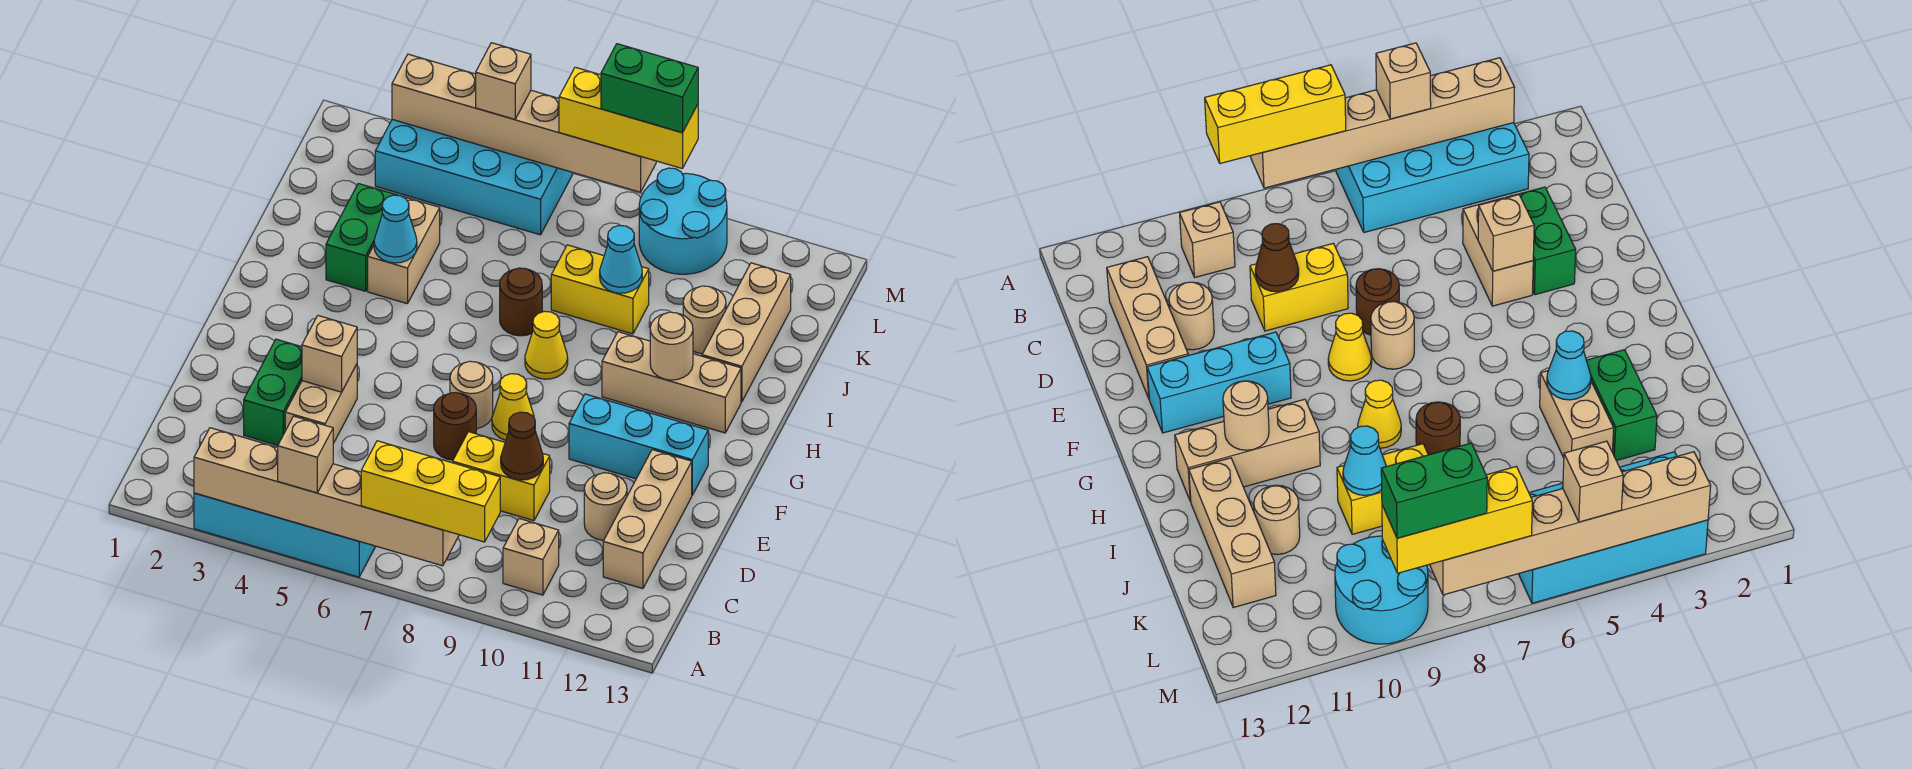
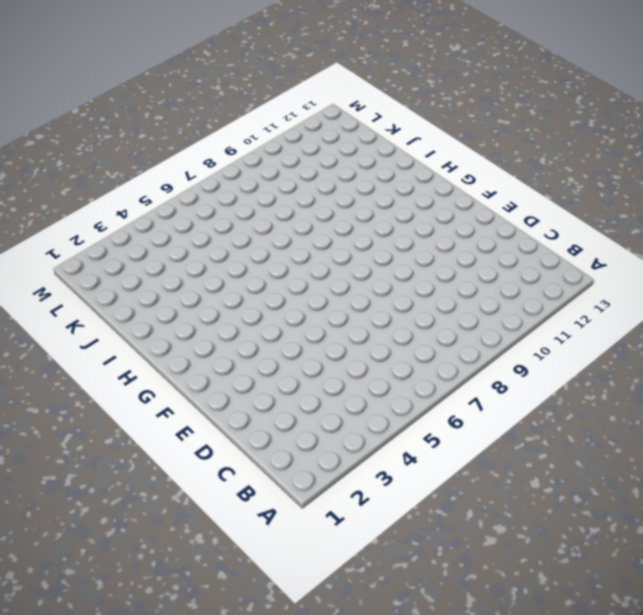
none -> cyan 2x4 brick [194,493,376,577]
none -> tan 1x1 brick [503,519,559,595]
none -> tan 1x3 brick [603,450,692,589]
none -> green 1x2 brick [244,339,302,445]

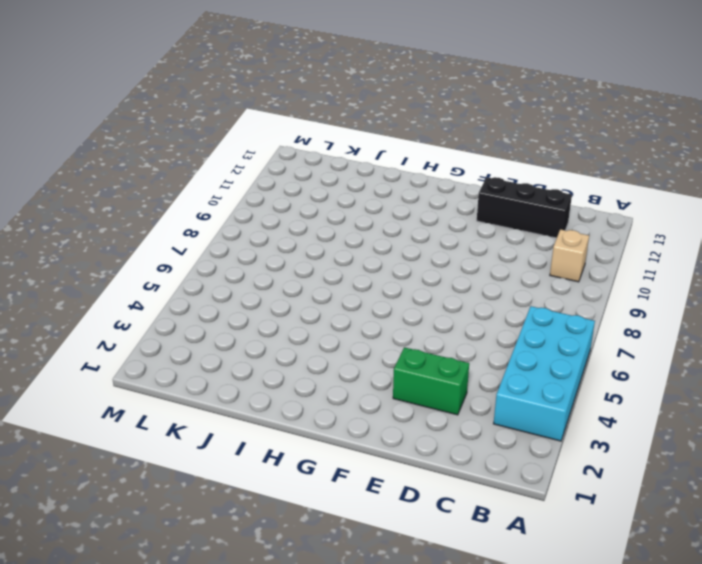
black 1x3 brick [477,177,572,238] -> tan 1x3 brick [603,450,692,589]
none -> tan 1x2 brick [285,364,357,443]
none -> yellow 1x2 brick [453,432,550,521]
none -> tan 1x1 round brick [584,473,627,540]
none -> brown 1x1 round brick [434,393,476,460]

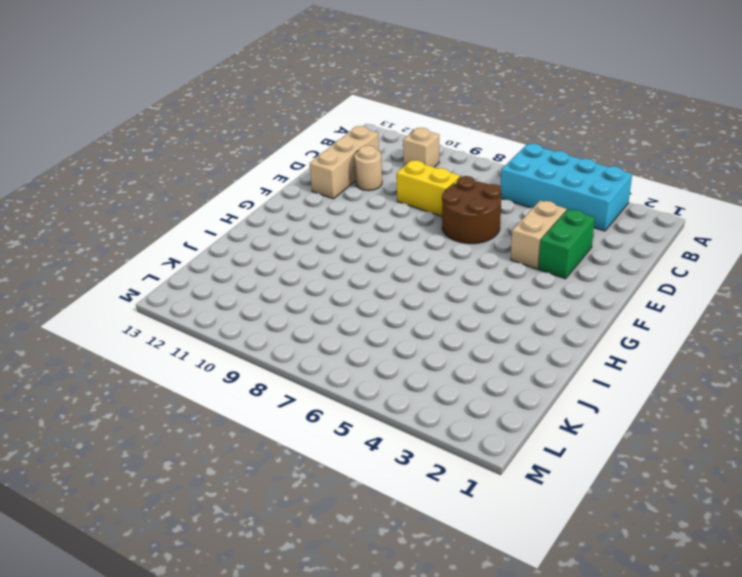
brown 2x2 round brick [442,176,501,244] -> brown 1x1 round brick [434,393,476,460]
none -> tan 1x1 round brick [450,361,493,429]
none -> yellow 1x1 cone [492,374,534,440]
none -> cyan 1x3 brick [569,394,708,495]
none -> yellow 1x1 cone [525,311,568,379]

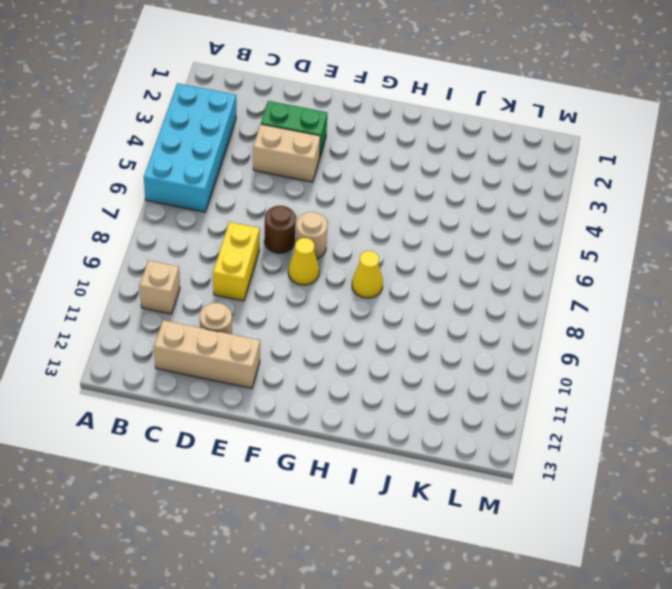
none -> cyan 1x3 brick [569,394,708,495]
none -> tan 1x3 brick [602,332,741,433]
none -> green 1x2 brick [326,184,398,291]
none -> tan 1x2 brick [368,196,440,304]

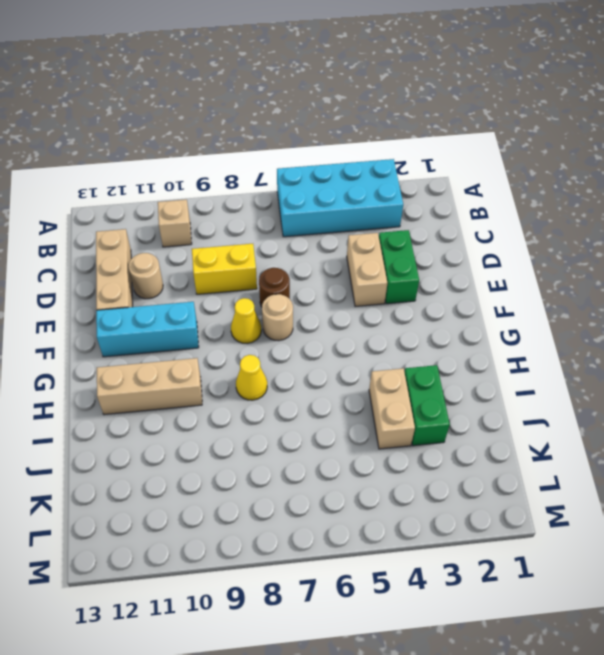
none -> brown 1x1 round brick [500,268,542,336]
none -> tan 1x3 brick [702,263,791,402]
none -> yellow 1x2 brick [551,245,649,334]
none -> tan 1x1 round brick [683,286,726,354]

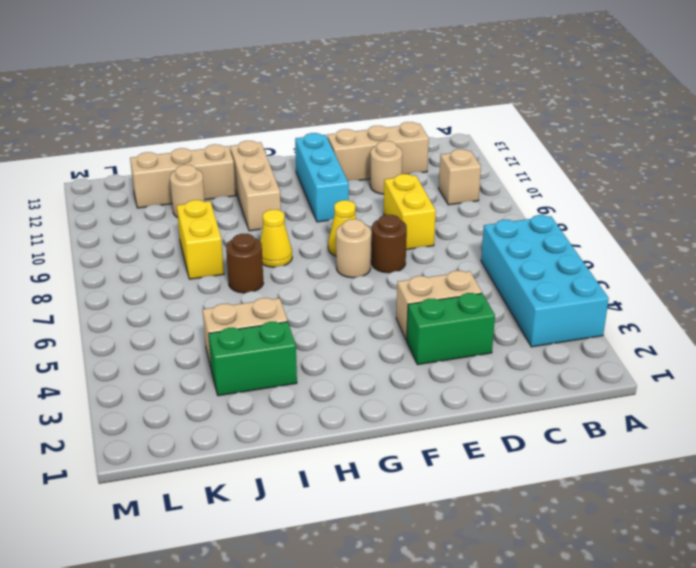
none -> cyan 2x4 brick [375,120,573,235]
none -> cyan 2x2 round brick [639,168,727,274]
none -> tan 1x6 brick [194,428,459,566]
none -> brown 1x1 cone [501,412,543,480]

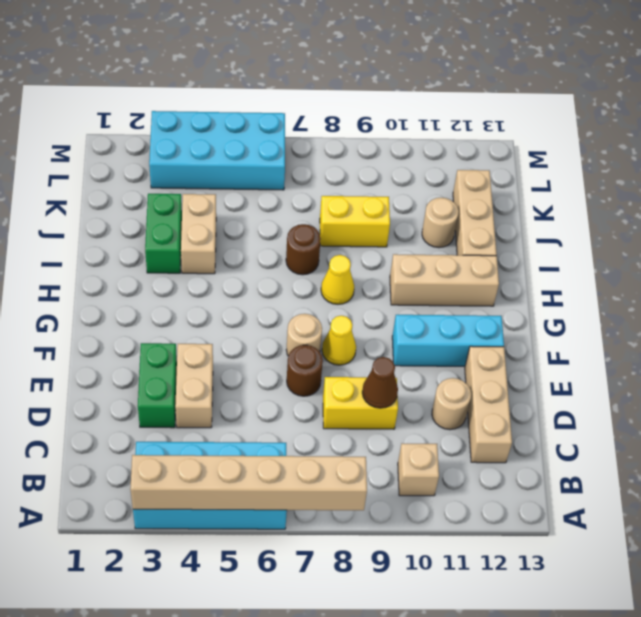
none -> cyan 2x2 round brick [639,168,727,274]
none -> tan 1x1 brick [302,316,357,392]
none -> tan 1x1 round brick [650,312,693,380]
none -> cyan 1x1 cone [374,195,417,263]

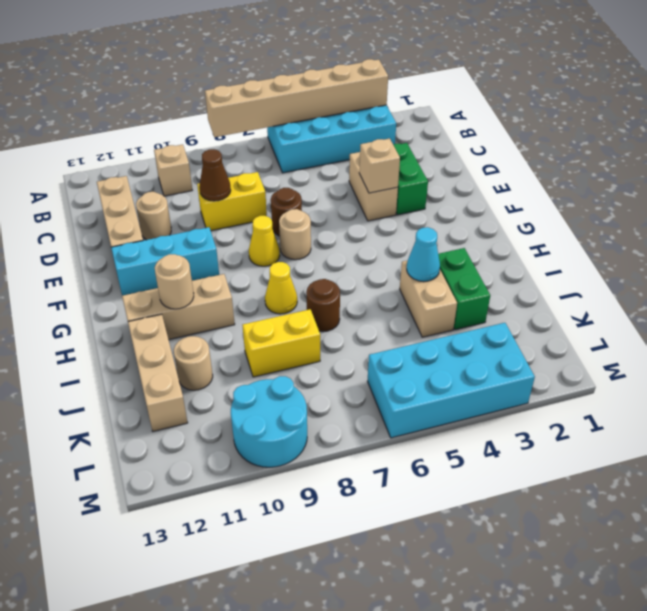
none -> cyan 1x1 cone [600,226,642,293]
none -> tan 1x6 brick [392,54,656,192]
none -> tan 1x1 brick [278,416,333,493]
none -> yellow 1x3 brick [361,441,500,542]

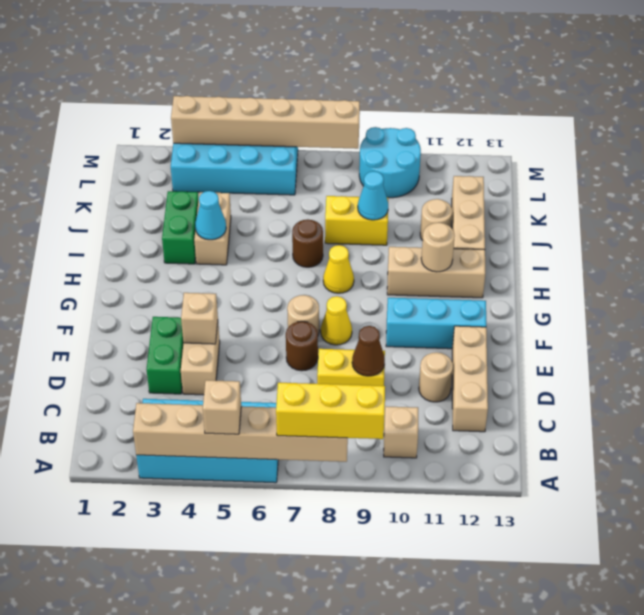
none -> tan 1x1 brick [476,43,531,119]
none -> yellow 1x3 brick [559,67,698,168]
none -> green 1x2 brick [601,44,698,133]

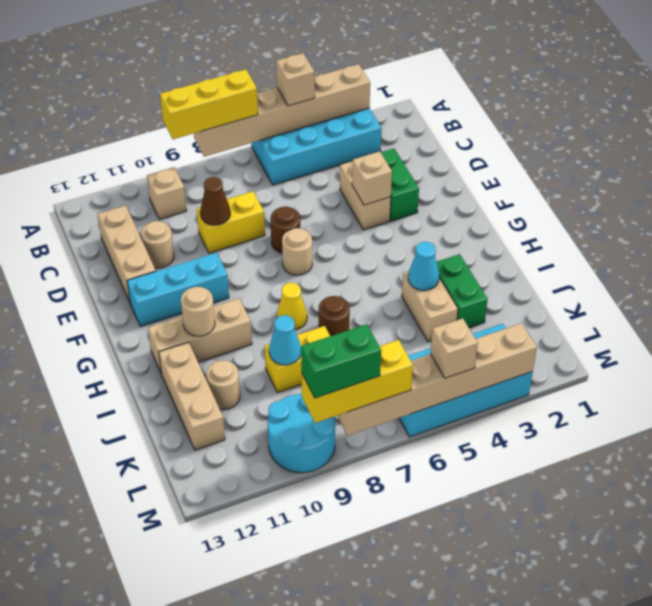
none -> yellow 1x1 cone [492,374,534,440]

